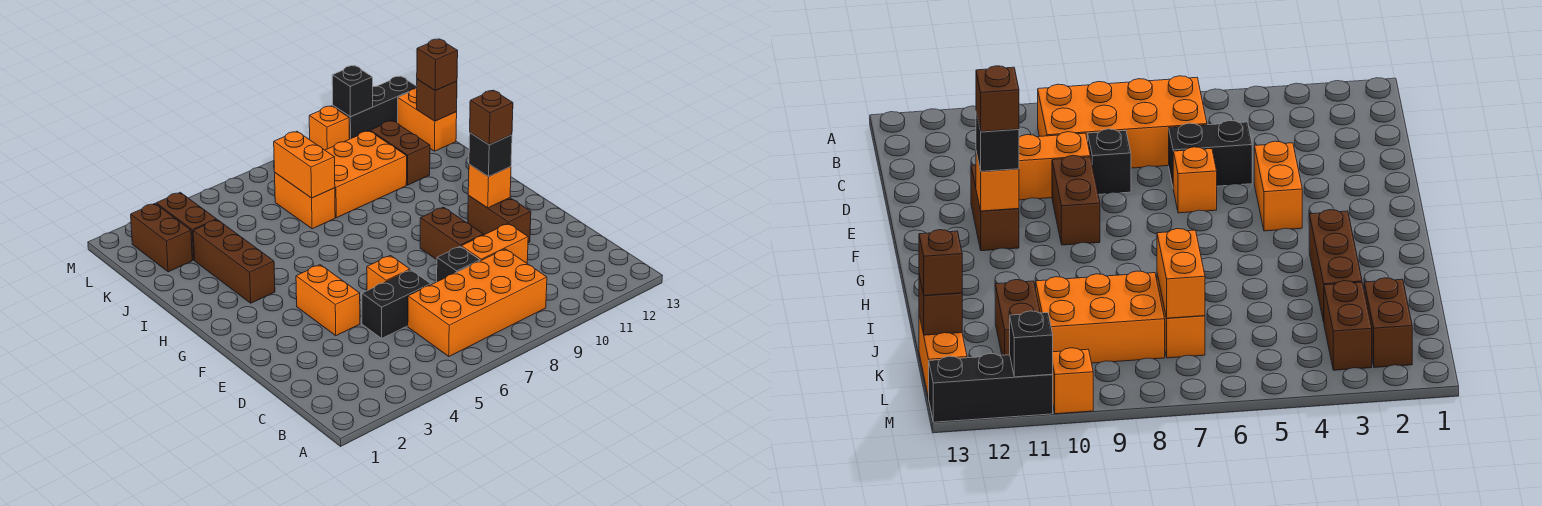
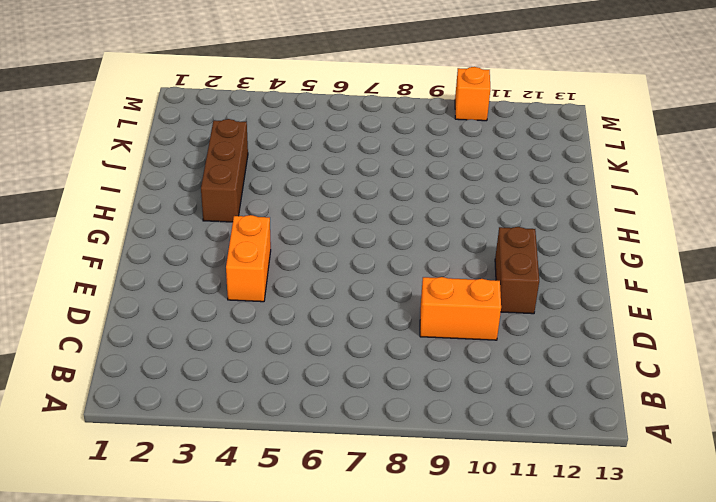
none -> orange 2x4 brick [408,249,547,356]
none -> black 1x2 brick [362,270,431,338]
none -> black 1x1 brick [437,246,480,282]

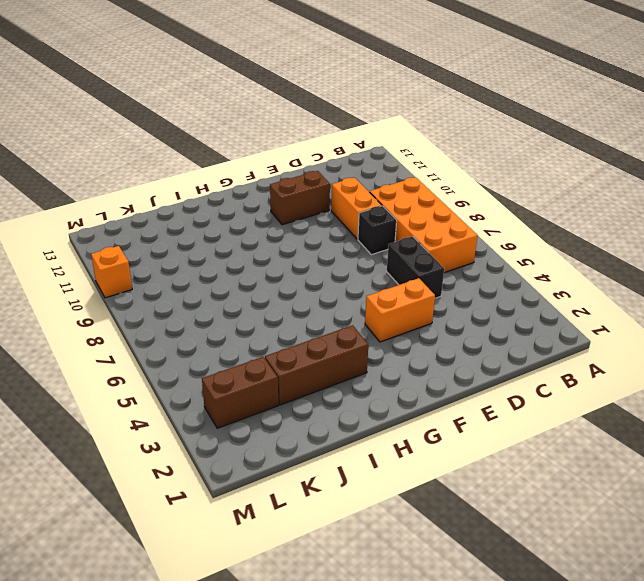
none -> orange 1x1 brick [367,256,410,291]
none -> brown 1x2 brick [420,207,483,260]
none -> orange 1x2 brick [275,173,335,229]

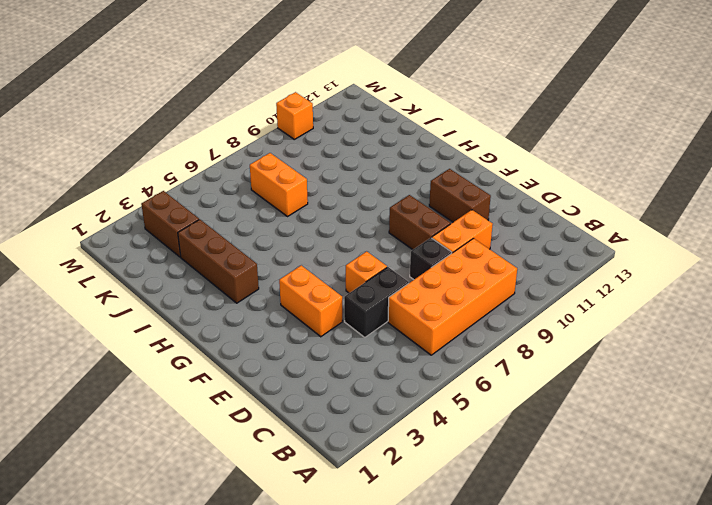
none -> orange 2x3 brick [325,131,407,218]
none -> brown 1x2 brick [370,120,430,185]
none -> brown 1x2 brick [131,204,192,272]

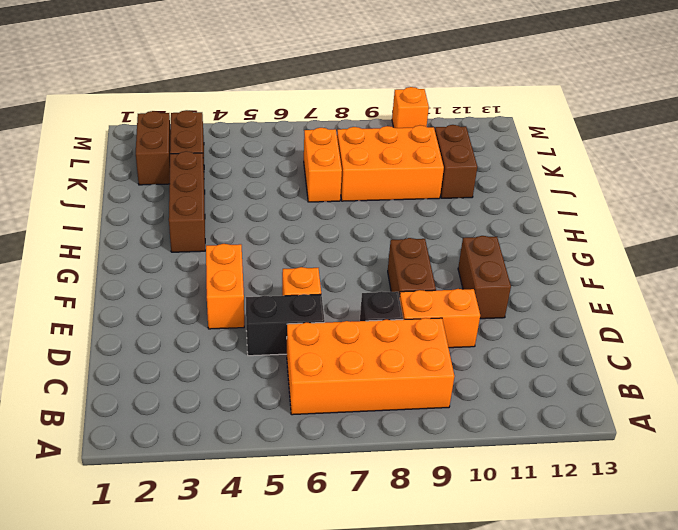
none -> orange 1x2 brick [398,89,457,151]
none -> black 1x3 brick [333,76,417,139]
none -> orange 1x1 brick [468,164,511,208]

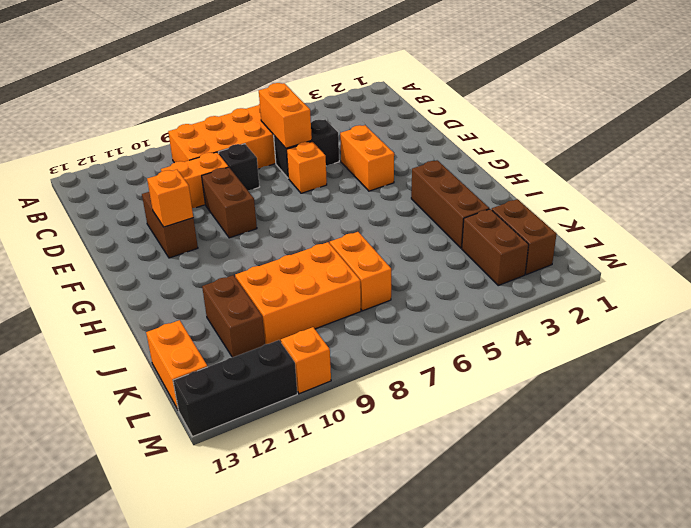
orange 1x2 brick [259,83,312,148] -> orange 1x2 brick moved to [274,131,335,198]
none -> brown 1x1 brick [416,79,457,121]
none -> black 1x1 brick [332,65,373,117]
none -> black 1x1 brick [469,133,512,177]

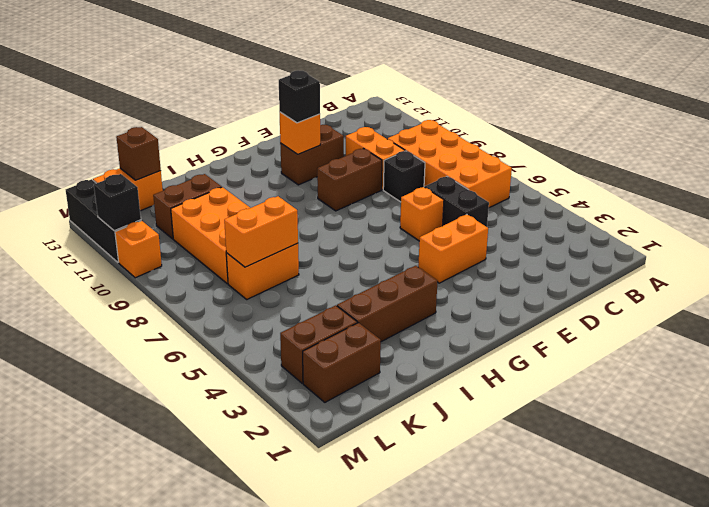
none -> brown 1x1 brick [417,39,458,91]
none -> brown 1x1 brick [470,90,513,145]

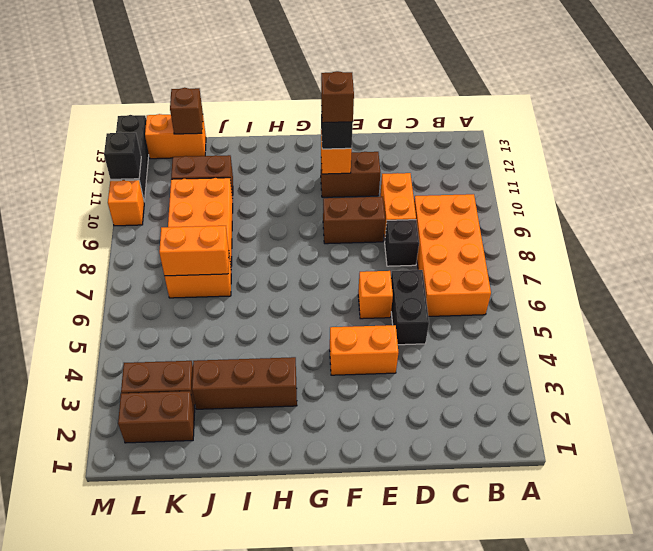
none -> brown 1x1 brick [417,39,458,91]

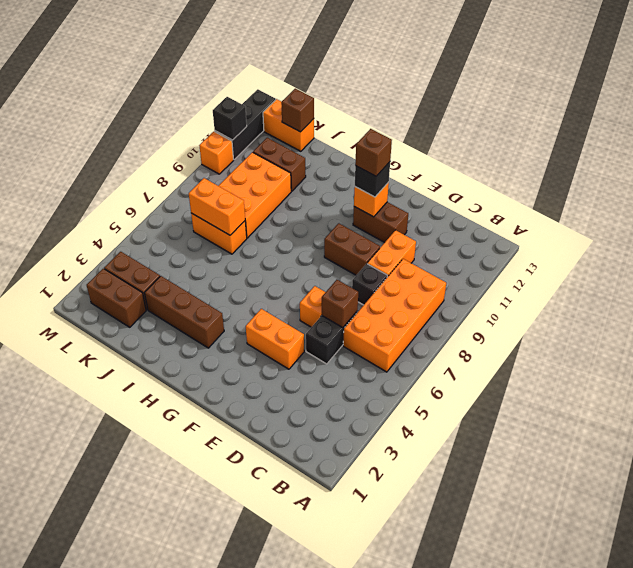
brown 1x1 brick [322,280,358,328] -> brown 1x1 brick moved to [417,39,458,91]

